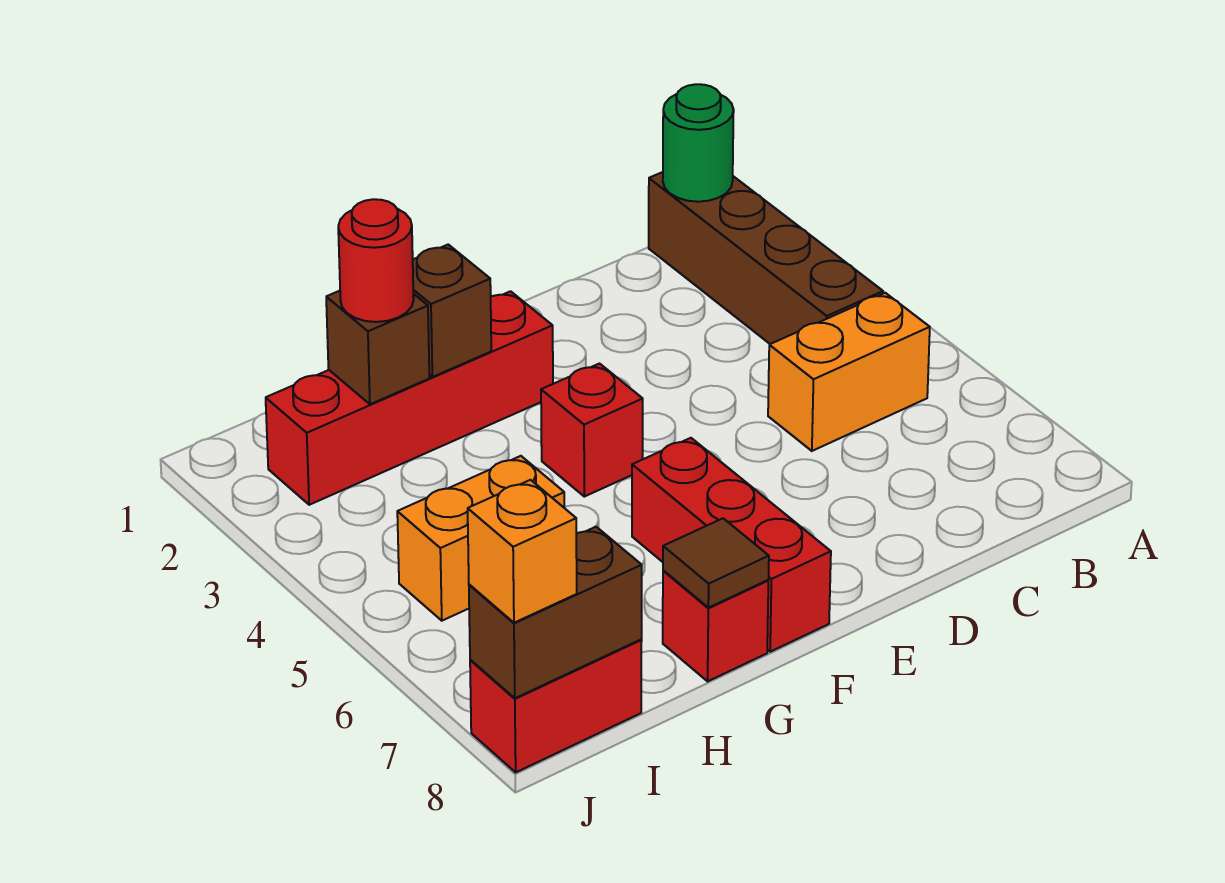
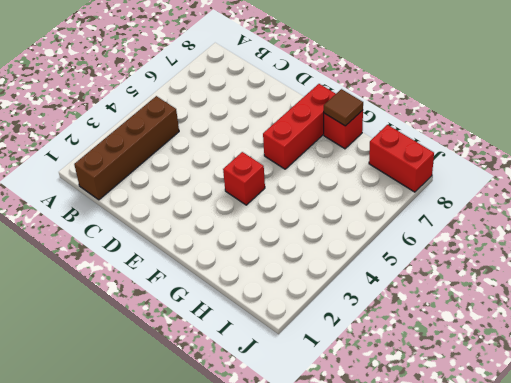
none -> orange 1x2 brick [768,293,930,451]
none -> red 1x4 brick [266,291,553,505]
none -> orange 1x2 brick [397,456,564,621]

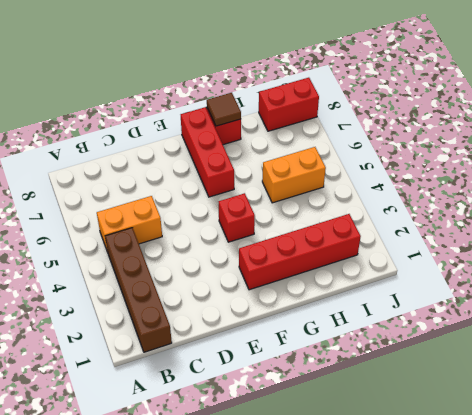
none -> green 1x1 round brick [663,84,734,202]
none -> brown 1x1 brick [413,245,491,377]
none -> brown 1x1 brick [326,291,429,404]

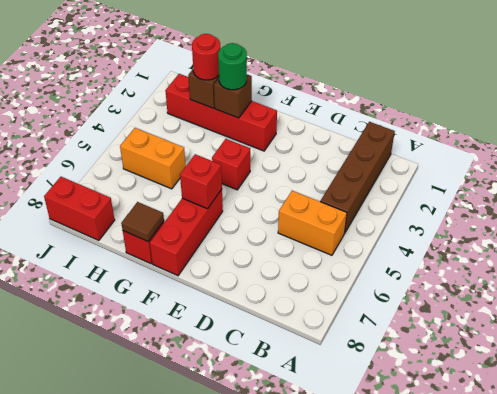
red 1x1 brick [180,154,222,209] -> none
green 1x1 round brick [218,43,247,90] -> green 1x1 round brick moved to [663,84,734,202]
none -> brown 1x2 brick [469,527,642,698]
none -> orange 1x1 brick [468,480,577,623]

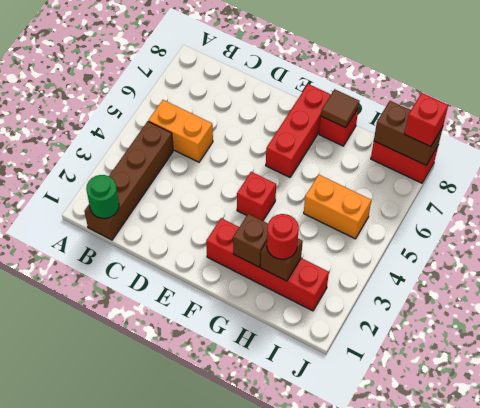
red 1x1 brick [405,93,448,147] -> orange 1x1 brick [468,480,577,623]

